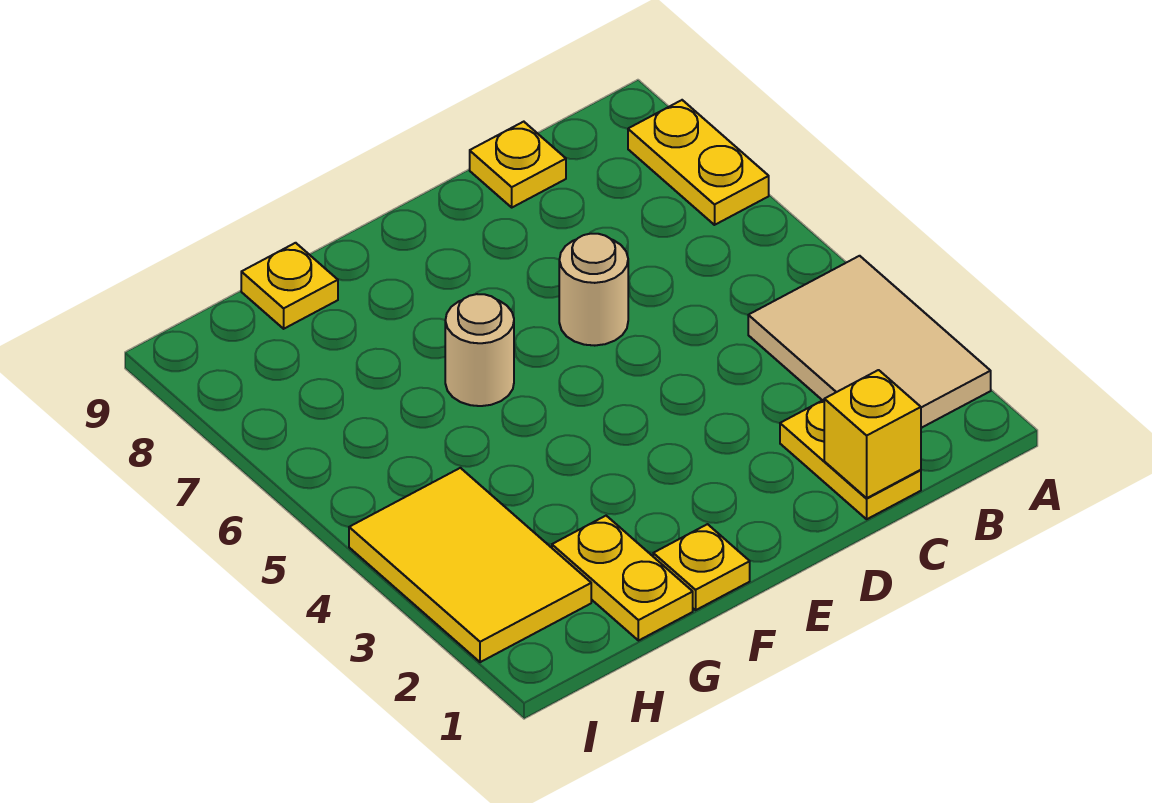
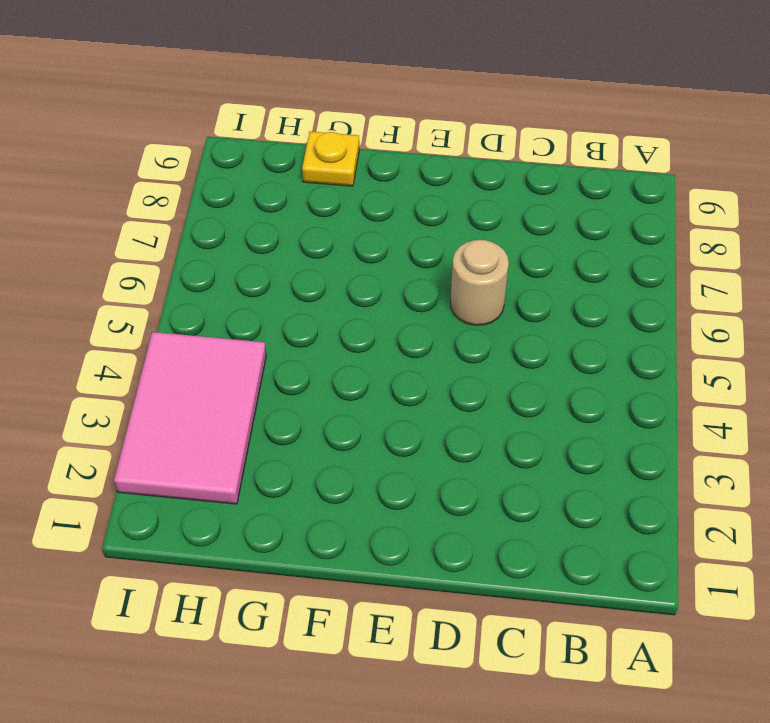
pink 2x3 tile [114,332,266,504] -> yellow 2x3 tile [349,468,591,662]
none -> tan 2x3 tile [748,256,991,428]
none -> yellow 1x2 plate [628,100,769,225]

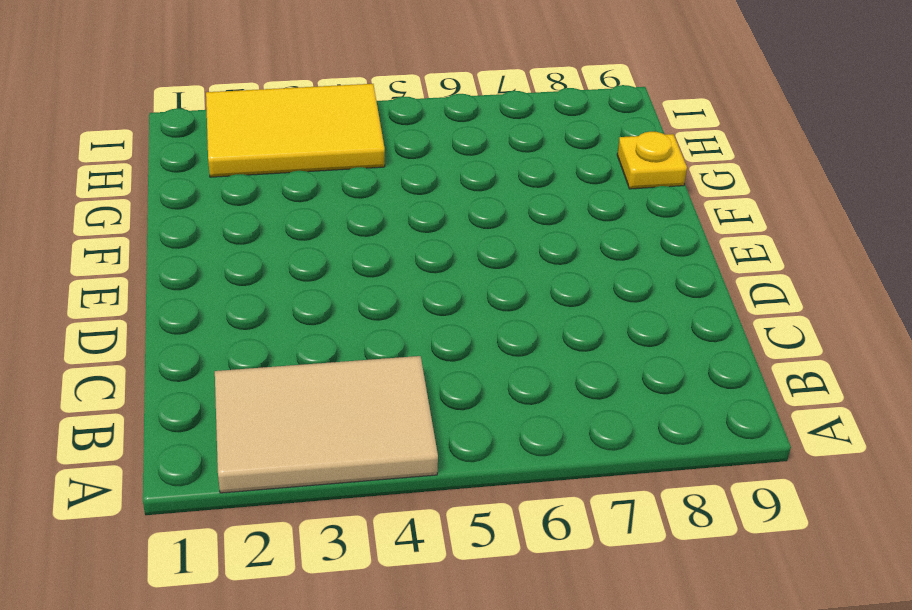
none -> yellow 1x2 plate [628,100,769,225]
none -> yellow 1x2 plate [780,400,921,519]

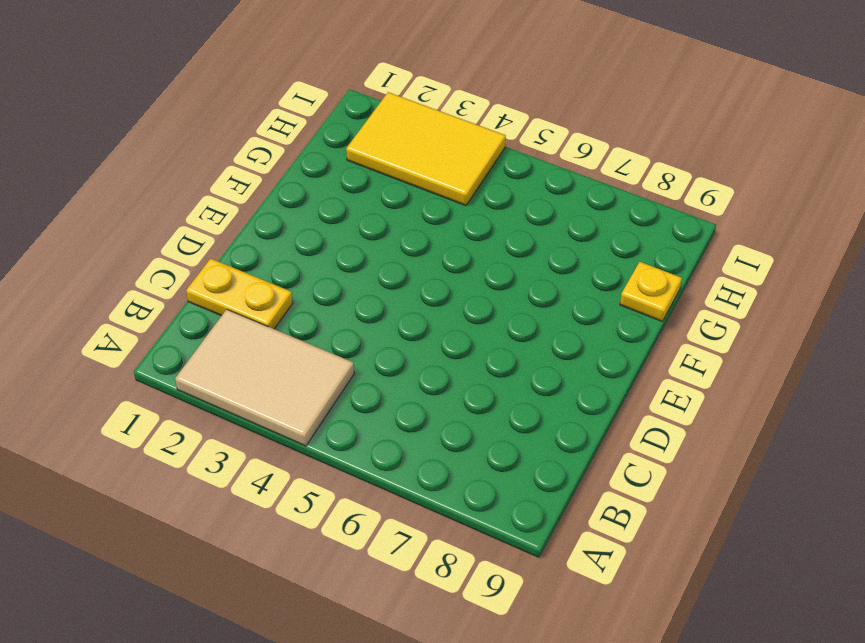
none -> yellow 1x2 plate [628,100,769,225]
none -> yellow 1x1 plate [470,122,566,207]

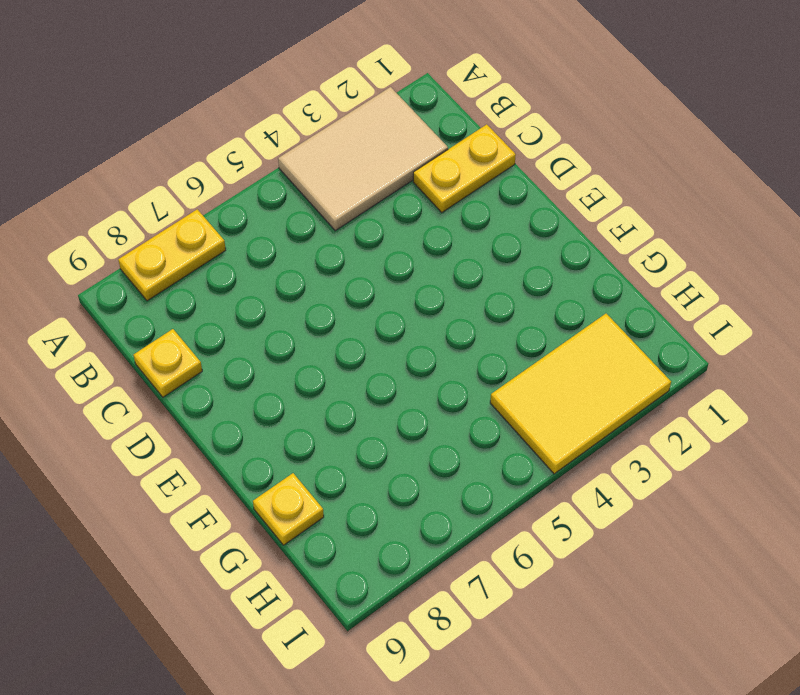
none -> tan 1x1 round brick [559,234,628,346]
none -> yellow 1x1 plate [653,524,750,610]

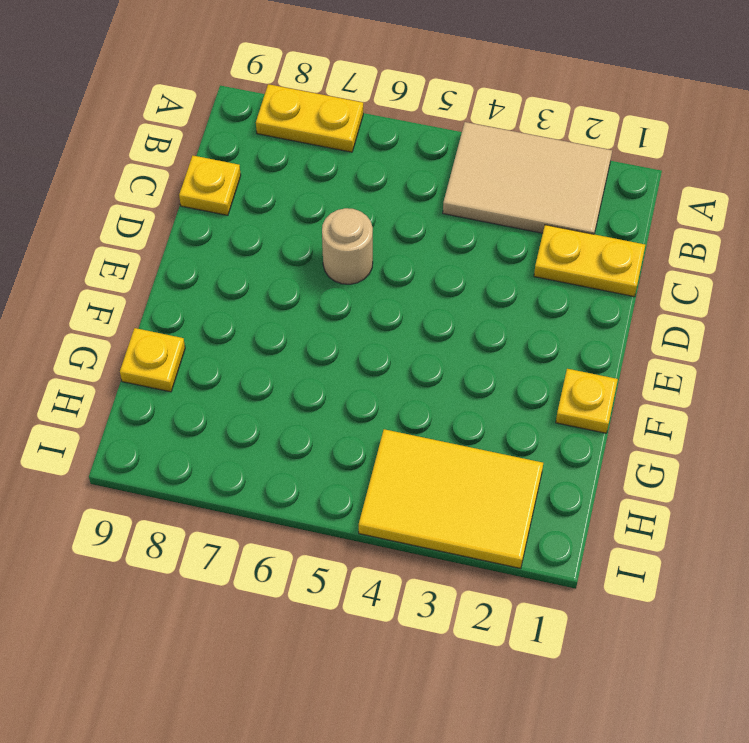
none -> tan 1x1 round brick [445,294,514,406]
none -> yellow 1x2 plate [552,516,693,641]

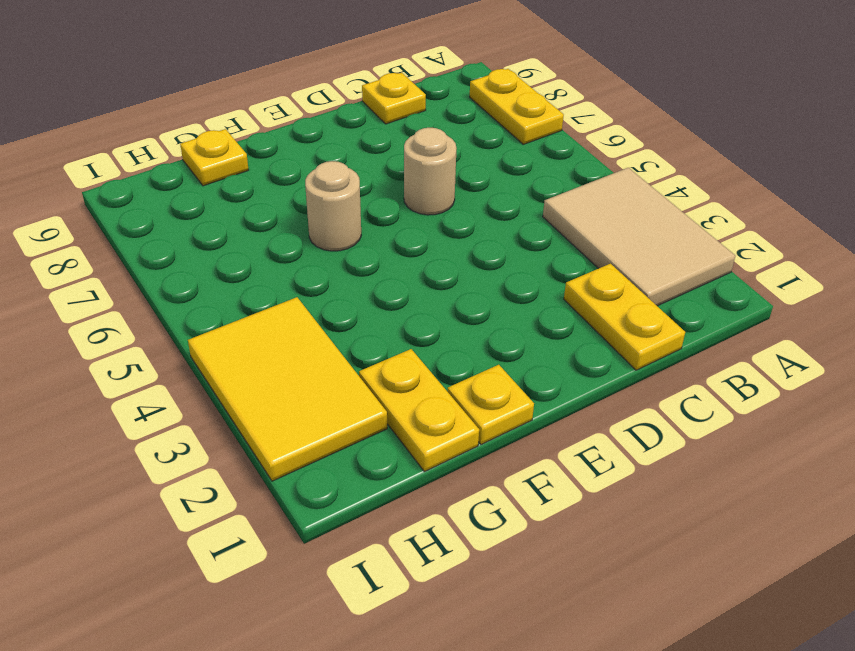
none -> yellow 1x1 brick [824,370,921,498]

